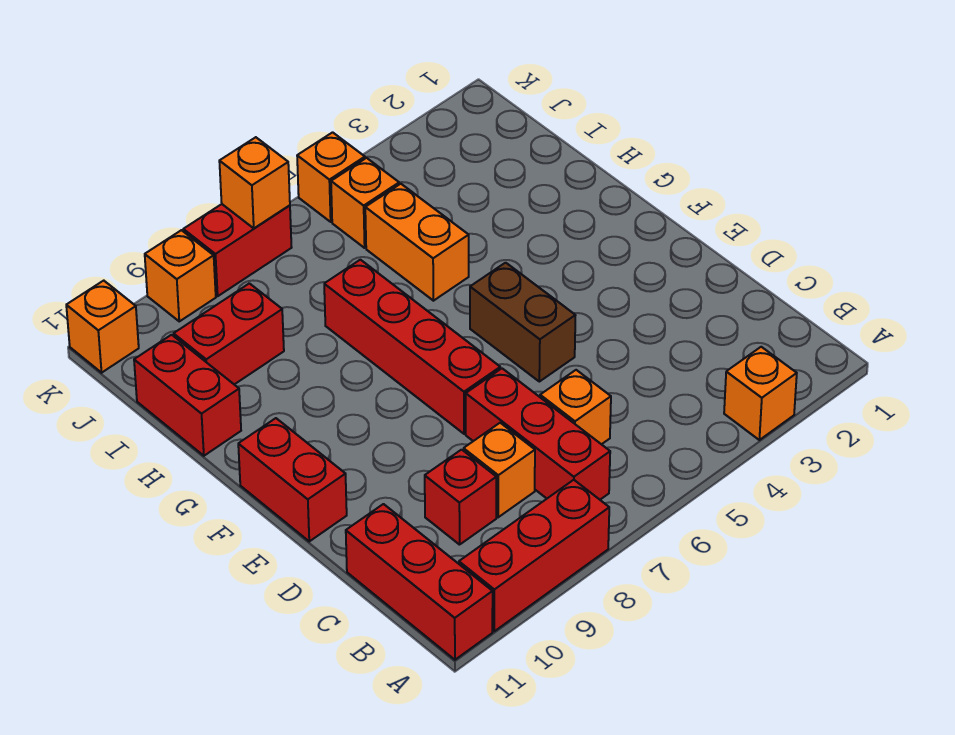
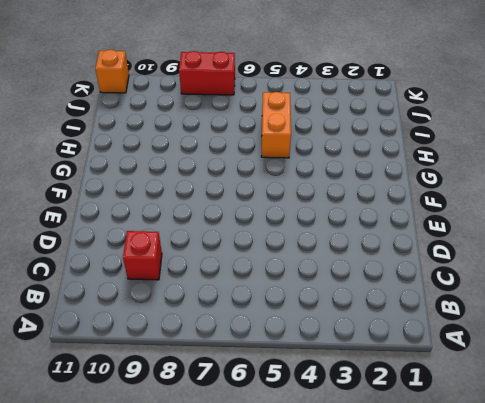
none -> orange 1x1 brick [724,347,797,440]
none -> red 1x3 brick [459,480,609,631]
none -> red 1x3 brick [346,504,493,660]

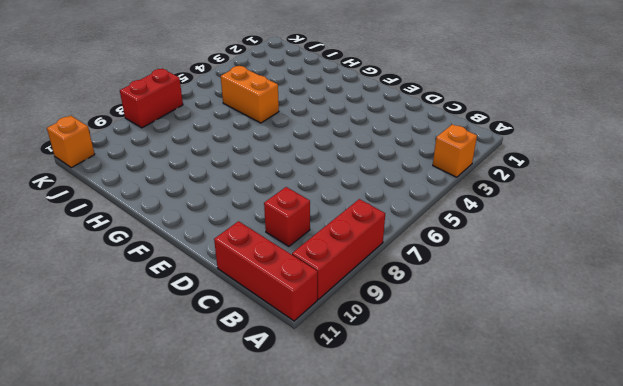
none -> red 1x3 brick [466,369,610,500]
none -> orange 1x1 brick [540,370,611,444]
none -> orange 1x1 brick [464,423,535,517]

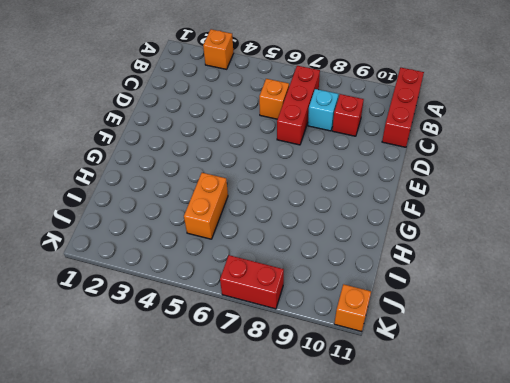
cyan 1x1 brick [308,89,339,131] -> orange 1x1 brick [464,423,535,517]
none -> red 1x3 brick [459,480,609,631]
none -> brown 1x2 brick [470,263,576,382]
none -> red 1x4 brick [324,260,500,434]

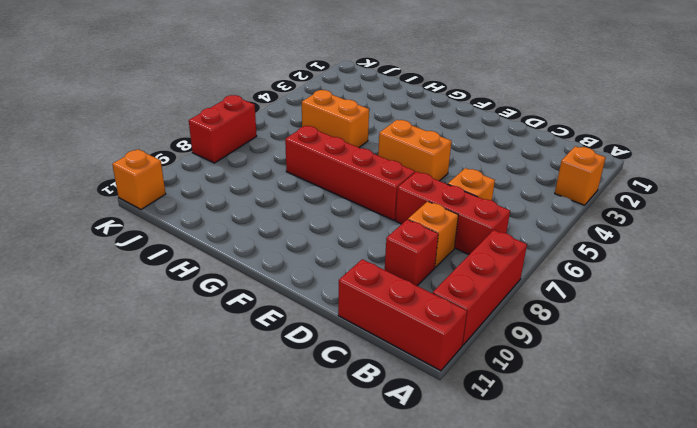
orange 1x2 brick [378,120,451,181] -> brown 1x2 brick [470,263,576,382]
none -> red 1x2 brick [238,418,347,541]
none -> red 1x2 brick [134,335,241,456]
none -> red 1x2 brick [174,283,284,385]

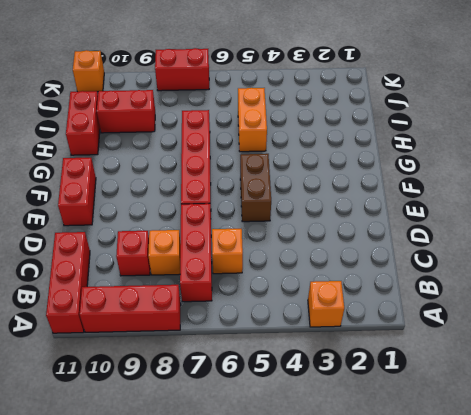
none -> orange 1x1 brick [331,158,399,248]
none -> orange 1x1 brick [297,132,365,222]
none -> orange 1x1 brick [145,230,216,321]

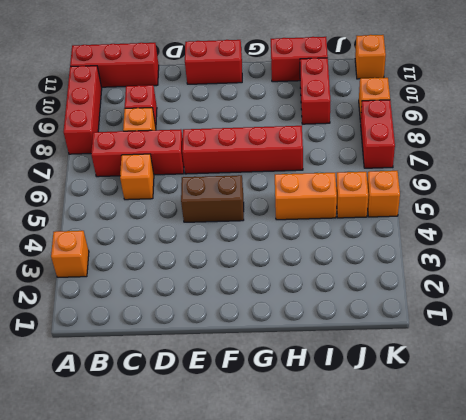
none -> orange 1x1 brick [219,137,290,228]

